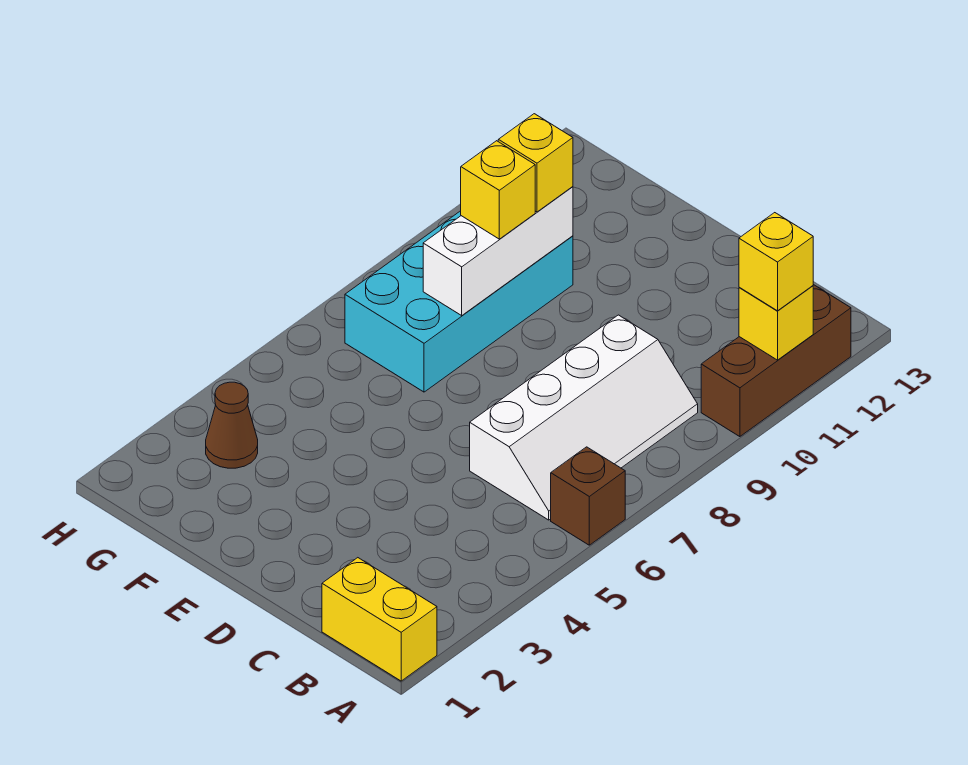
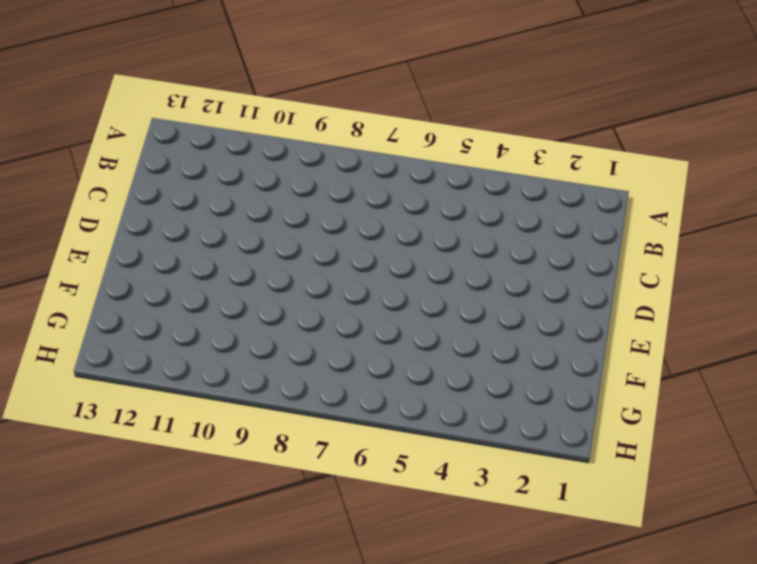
none -> yellow 1x2 brick [322,558,437,681]
none -> brown 1x1 brick [551,447,625,545]

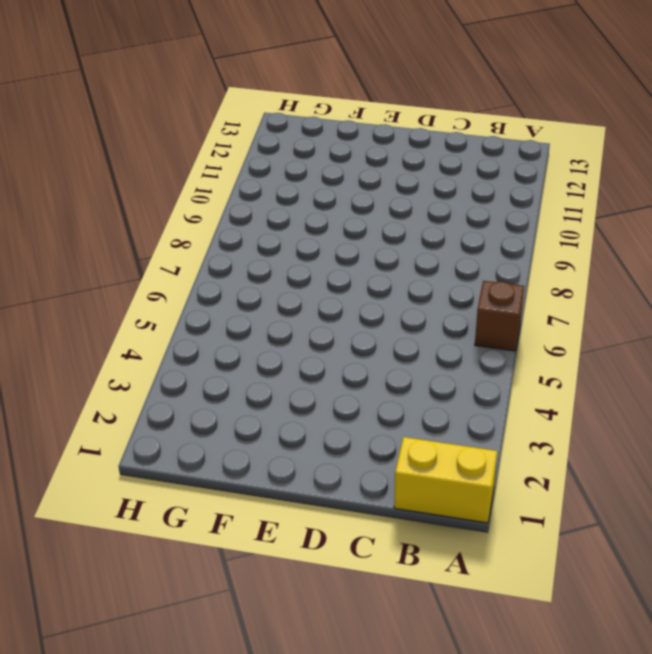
none -> brown 1x3 brick [701,284,851,437]
none -> white 2x4 slope [470,315,698,520]

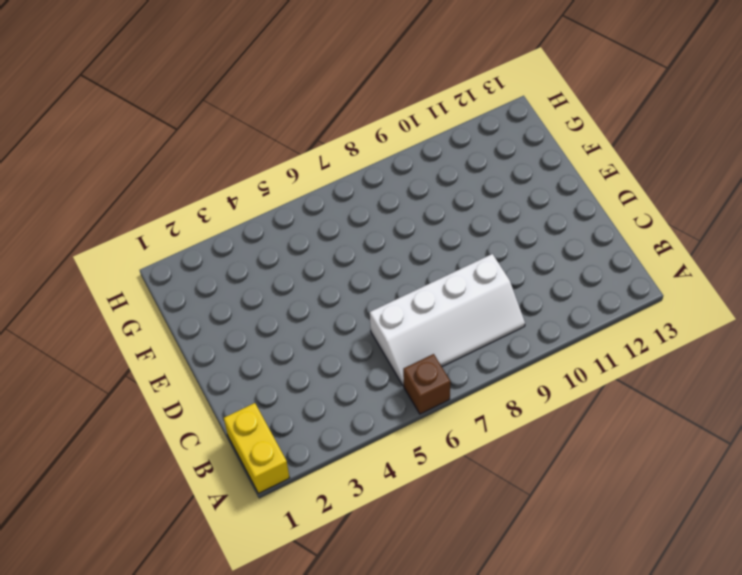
none -> brown 1x3 brick [701,284,851,437]
none -> cyan 2x4 brick [345,211,573,392]

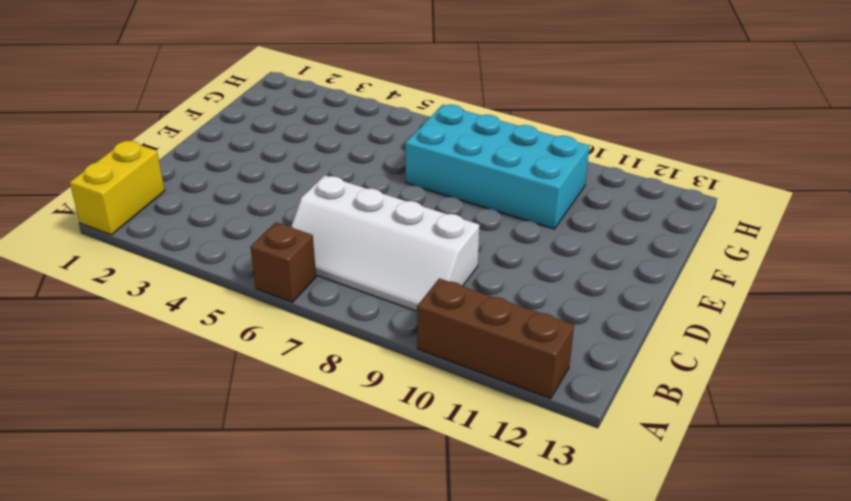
none -> brown 1x1 cone [206,382,258,468]
none -> yellow 1x1 brick [739,286,813,360]

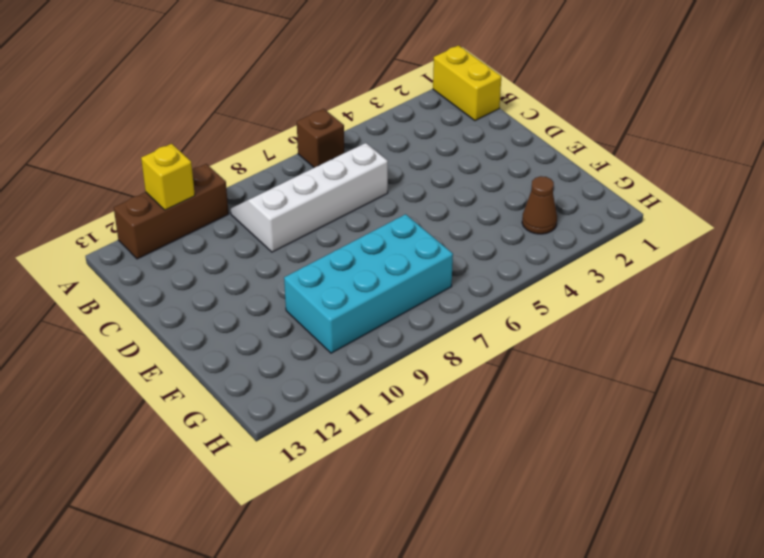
none -> white 1x3 brick [423,187,573,315]
none -> yellow 1x1 brick [739,213,813,311]

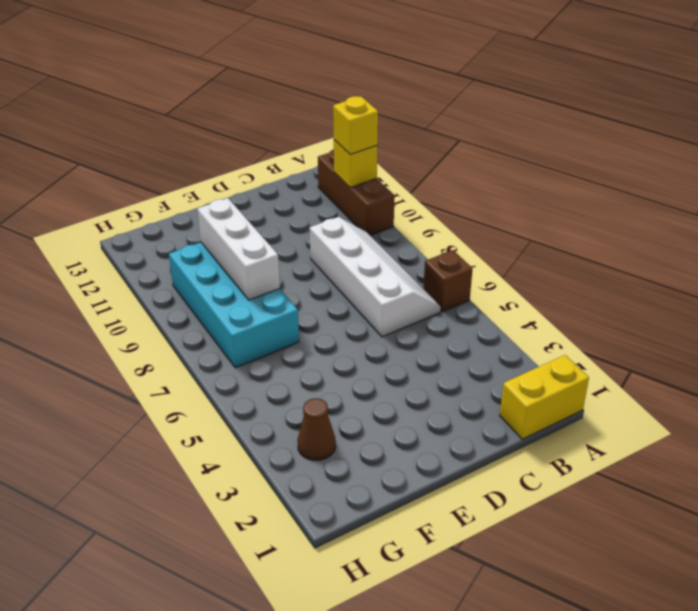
none -> yellow 1x1 brick [461,141,535,239]
none -> yellow 1x1 brick [498,114,573,212]

